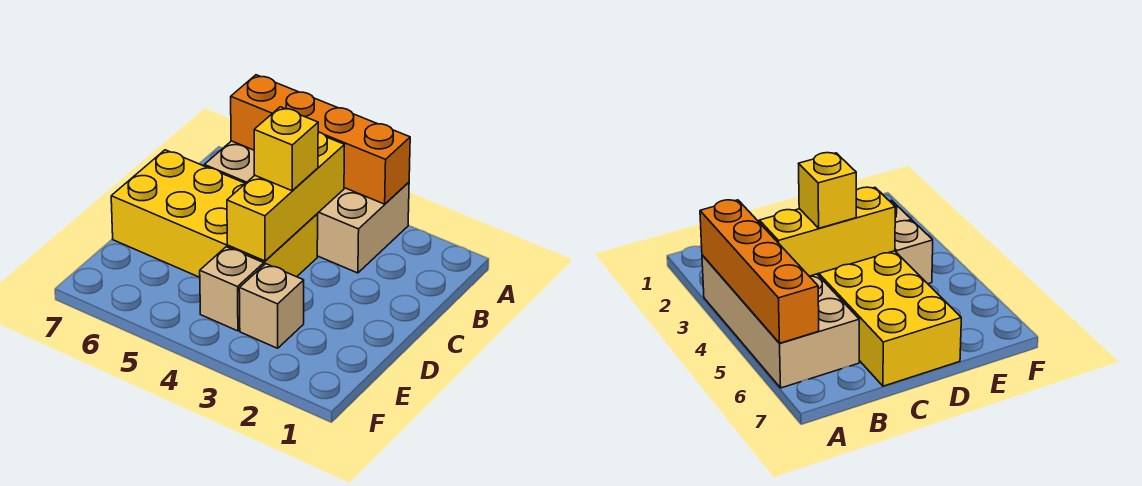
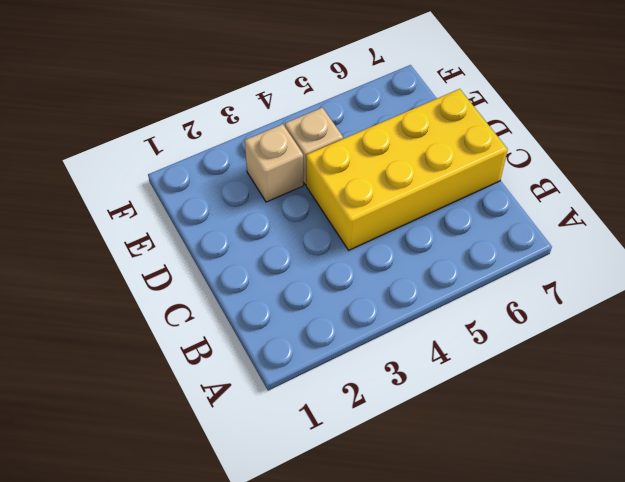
none -> tan 2x4 brick [204,141,409,273]
none -> orange 1x4 brick [231,75,410,204]

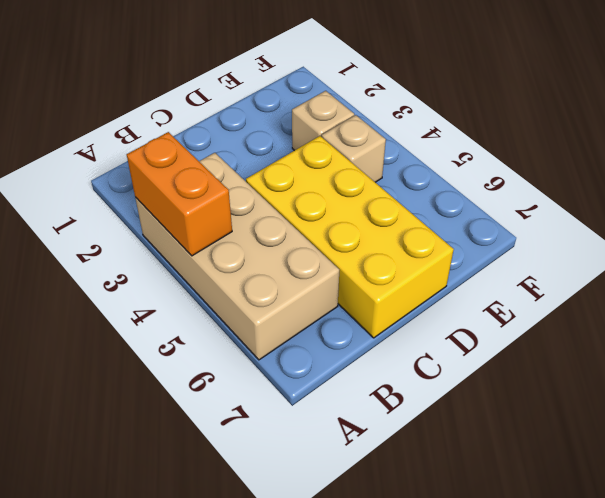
orange 1x2 brick [127,132,232,256] -> orange 1x4 brick [231,75,410,204]
none -> yellow 1x3 brick [227,132,344,261]
none -> yellow 1x1 brick [254,107,318,191]

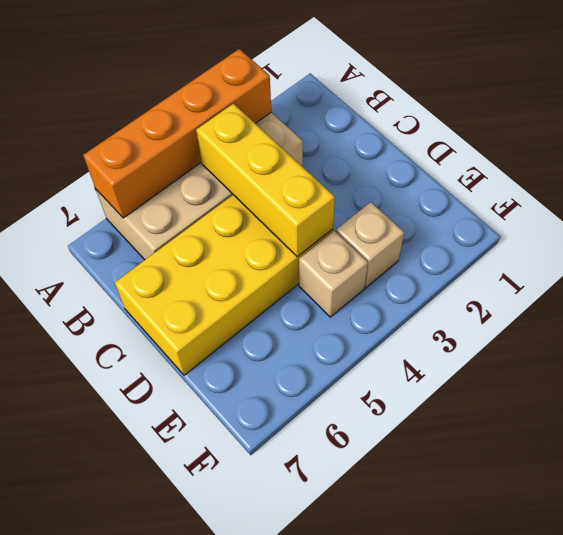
none -> yellow 1x1 brick [254,107,318,191]

